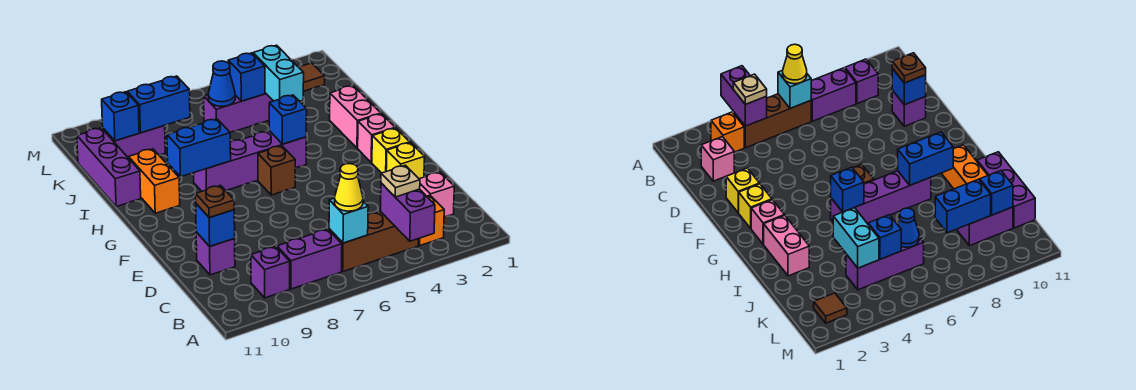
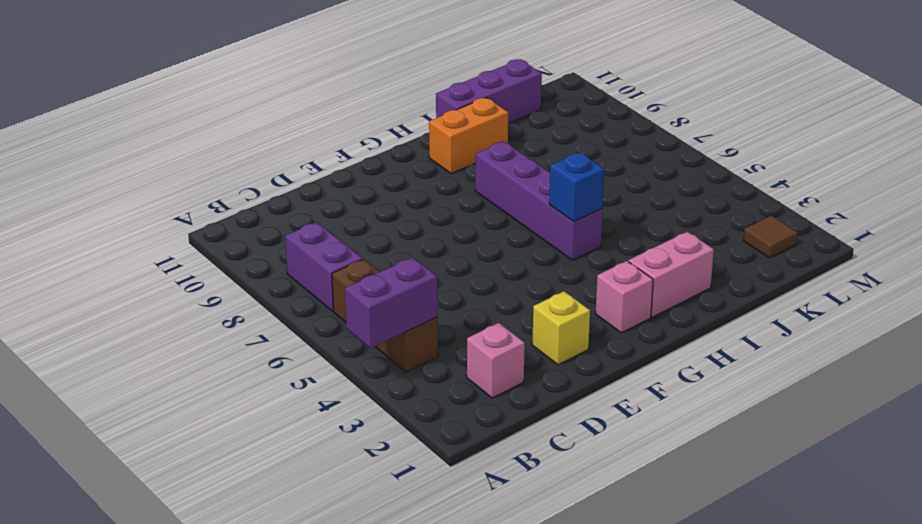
none -> orange 1x1 brick [418,195,444,246]
none -> purple 1x1 brick [251,246,290,298]
none -> purple 1x1 brick [196,232,235,275]
none -> yellow 1x1 brick [372,128,410,173]

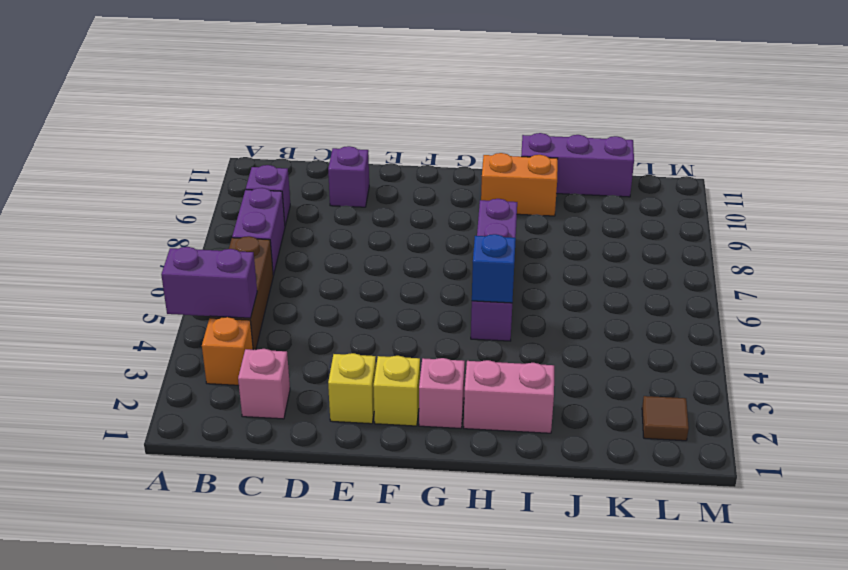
none -> brown 1x1 brick [258,146,295,195]
none -> purple 1x3 brick [204,93,273,132]
none -> purple 1x2 brick [103,126,165,158]
none -> cyan 1x1 brick [329,198,368,243]

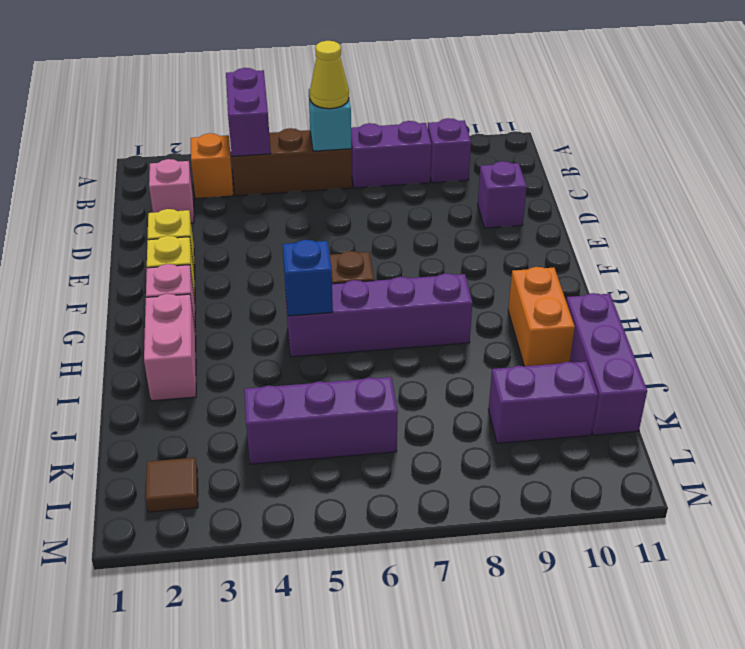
none -> blue 1x1 brick [196,204,235,246]
none -> blue 1x2 brick [167,119,231,177]
none -> cyan 1x2 brick [253,45,304,101]
none -> blue 1x1 brick [228,53,265,101]

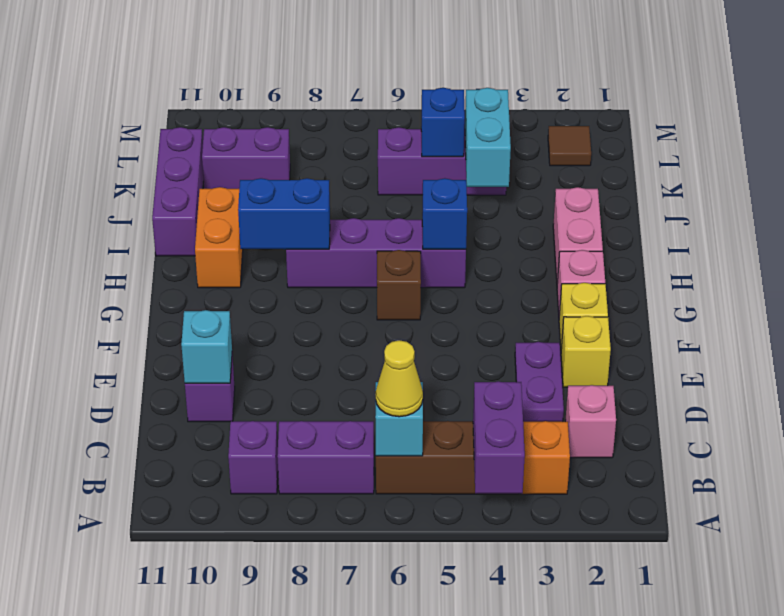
purple 1x2 plate [515,342,564,422] -> none
cyan 1x1 brick [181,310,232,383] -> blue 1x1 brick [196,204,235,246]
none -> blue 1x1 cone [208,61,235,106]
none -> blue 1x2 brick [127,76,190,133]
none -> blue 1x1 brick [102,92,139,141]
none -> tan 1x1 plate [381,165,420,197]

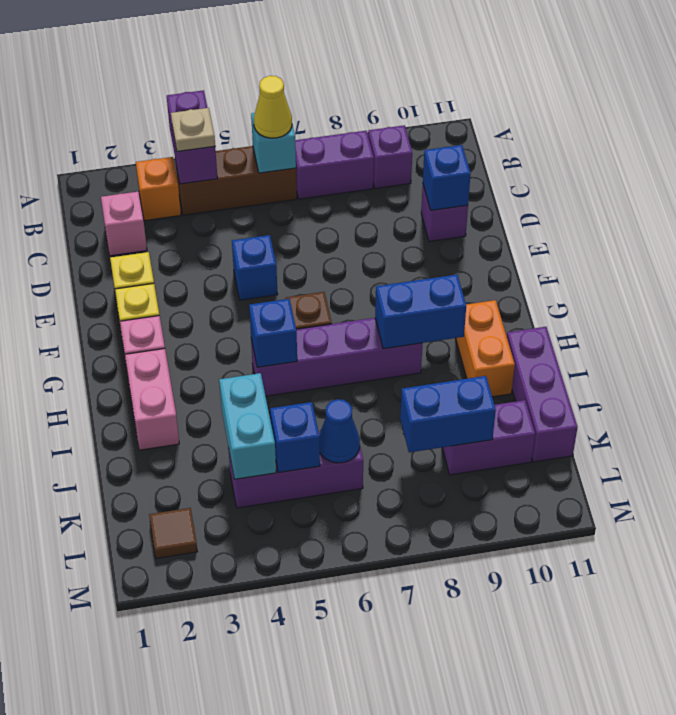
blue 1x1 brick [232,235,278,300] -> blue 1x1 brick moved to [102,92,139,141]
none -> brown 1x1 plate [196,185,234,218]

